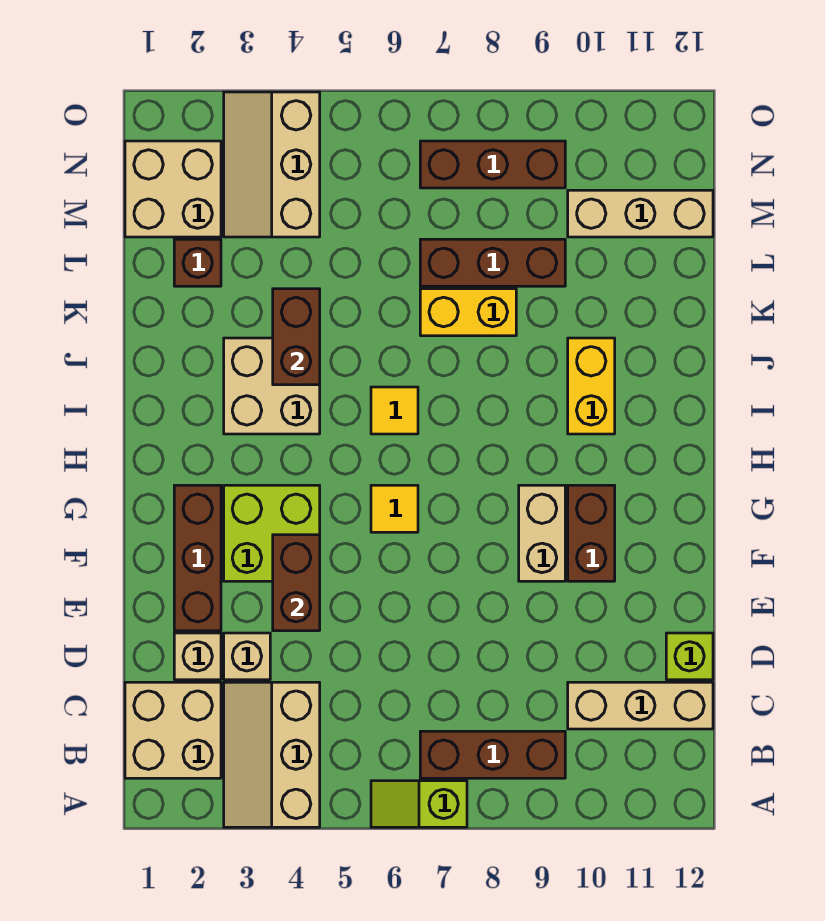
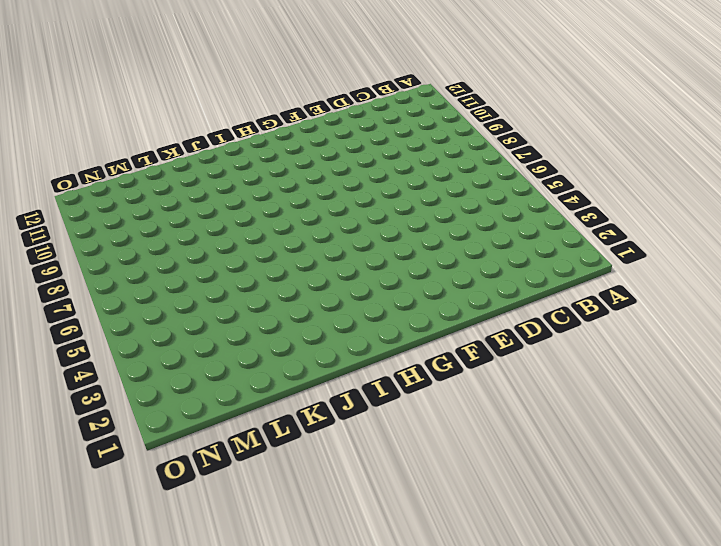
none -> tan 2x3 slope [224,682,320,827]
none -> lime 1x2 slope [371,781,467,827]
none -> tan 2x2 brick [125,682,221,778]

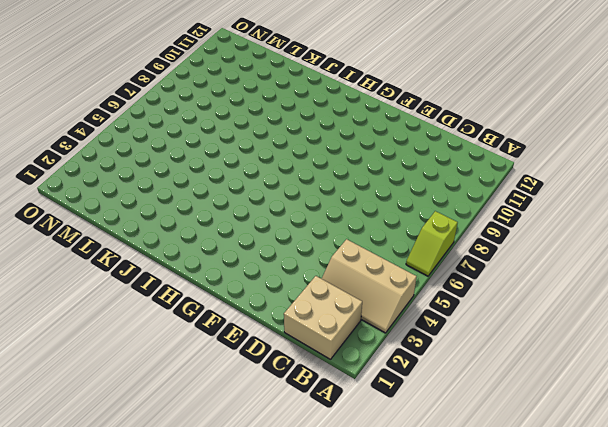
none -> brown 1x3 brick [420,731,565,778]
none -> tan 1x3 brick [568,682,713,729]
none -> tan 1x1 brick [174,633,221,680]

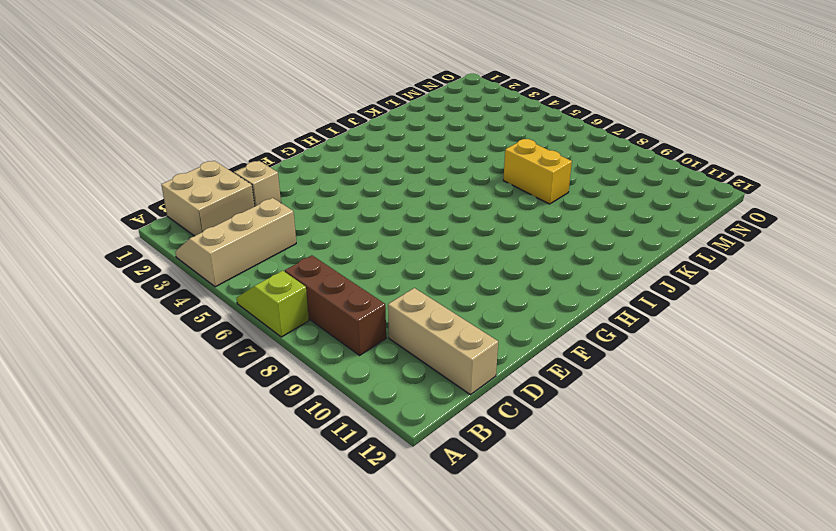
none -> tan 1x1 brick [224,633,270,680]
none -> lime 1x1 brick [666,633,713,680]
none -> brown 1x3 brick [174,485,221,631]

